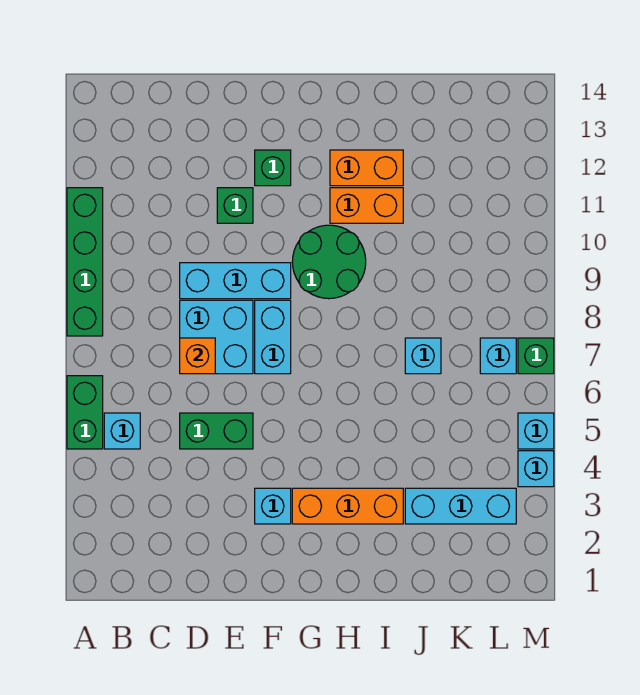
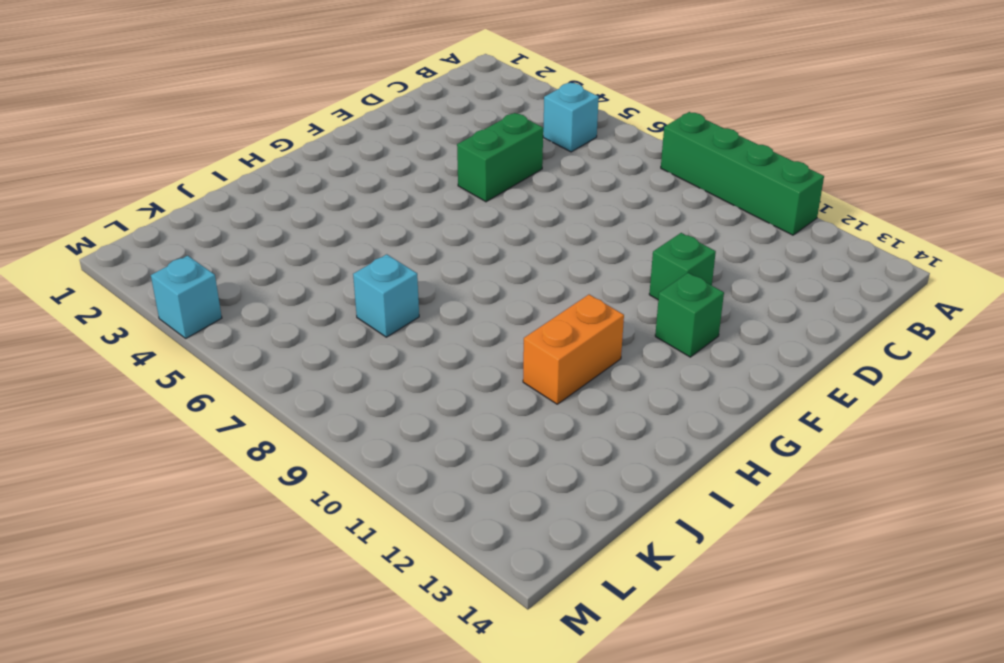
none -> green 1x2 brick [67,376,103,449]
none -> cyan 2x2 brick [180,300,253,374]
none -> cyan 1x3 brick [180,263,291,299]

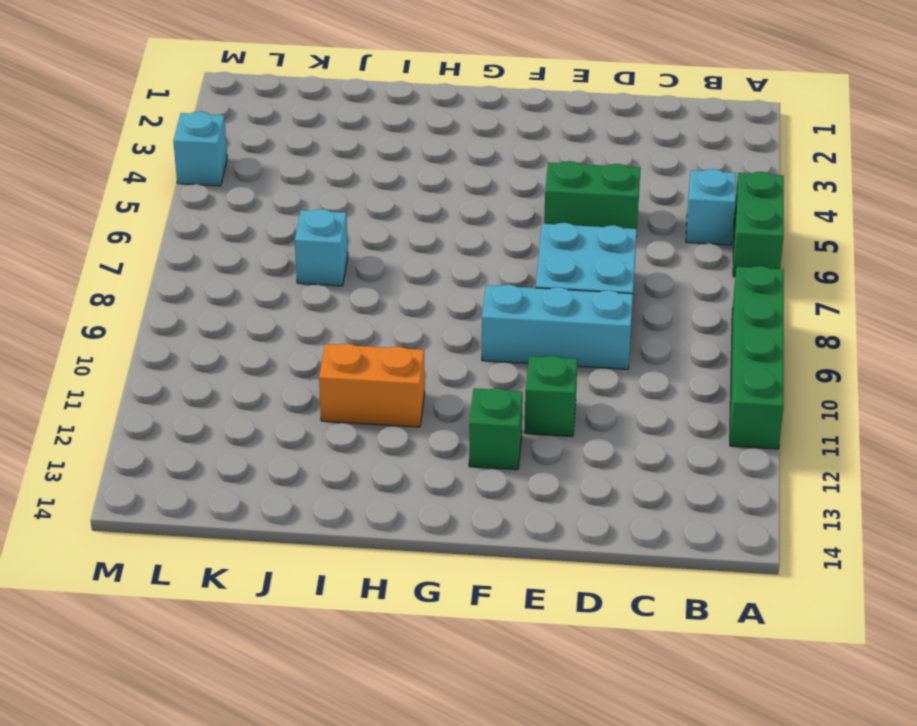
none -> cyan 1x1 brick [255,488,291,524]
none -> cyan 1x2 brick [255,300,291,374]
none -> orange 1x3 brick [292,488,403,524]

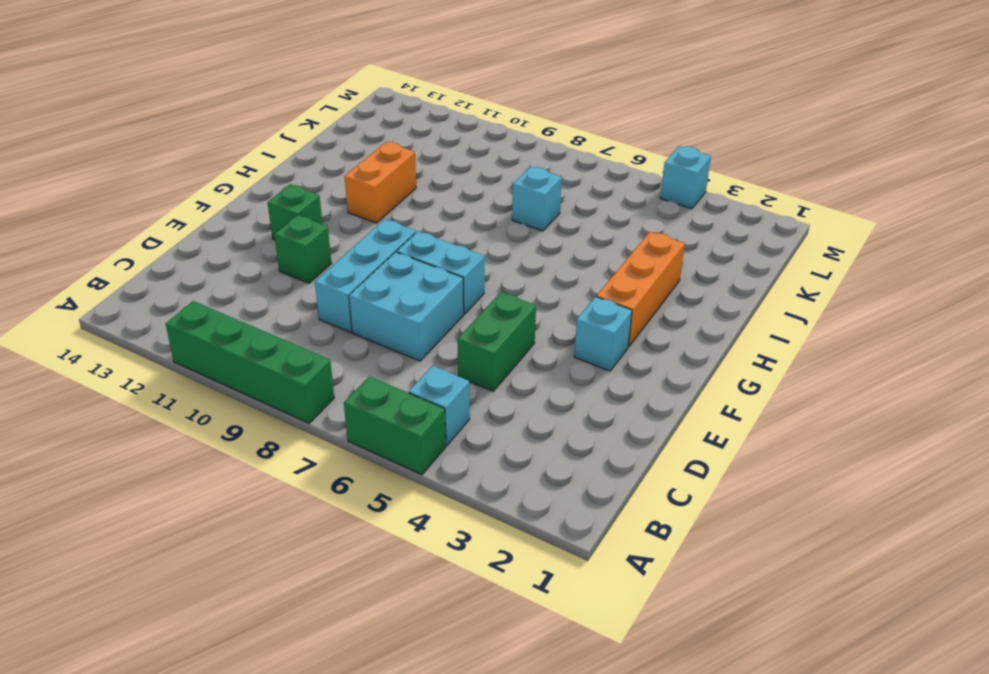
none -> green 2x2 round brick [292,225,366,299]
none -> orange 1x2 brick [330,150,403,186]
none -> cyan 1x3 brick [405,488,516,524]

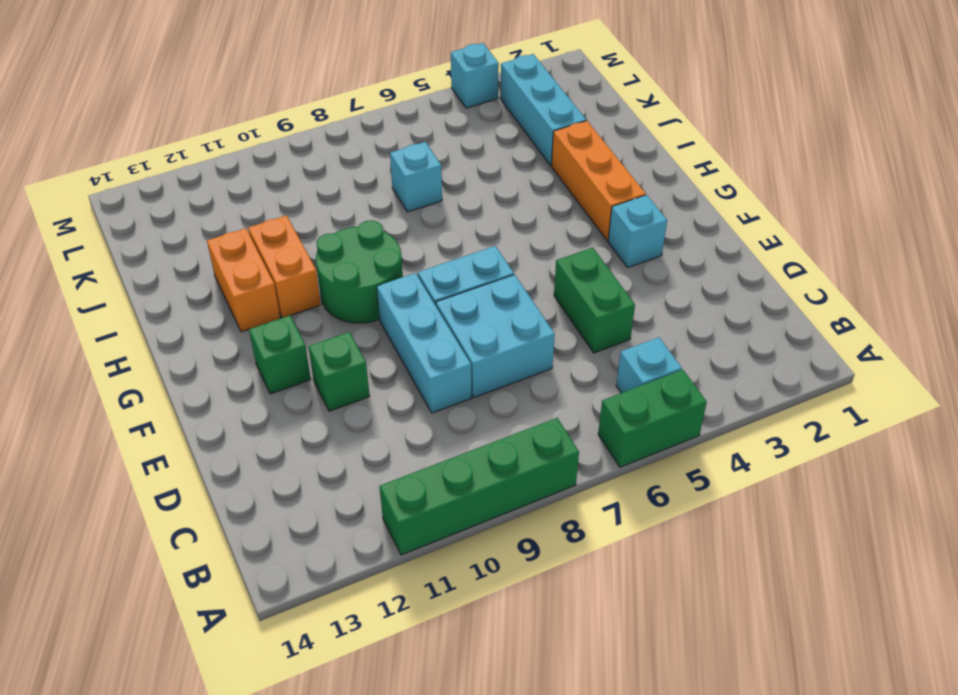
none -> cyan 1x1 brick [480,338,516,374]
none -> cyan 1x1 brick [518,413,554,449]
none -> green 1x1 brick [518,338,554,374]

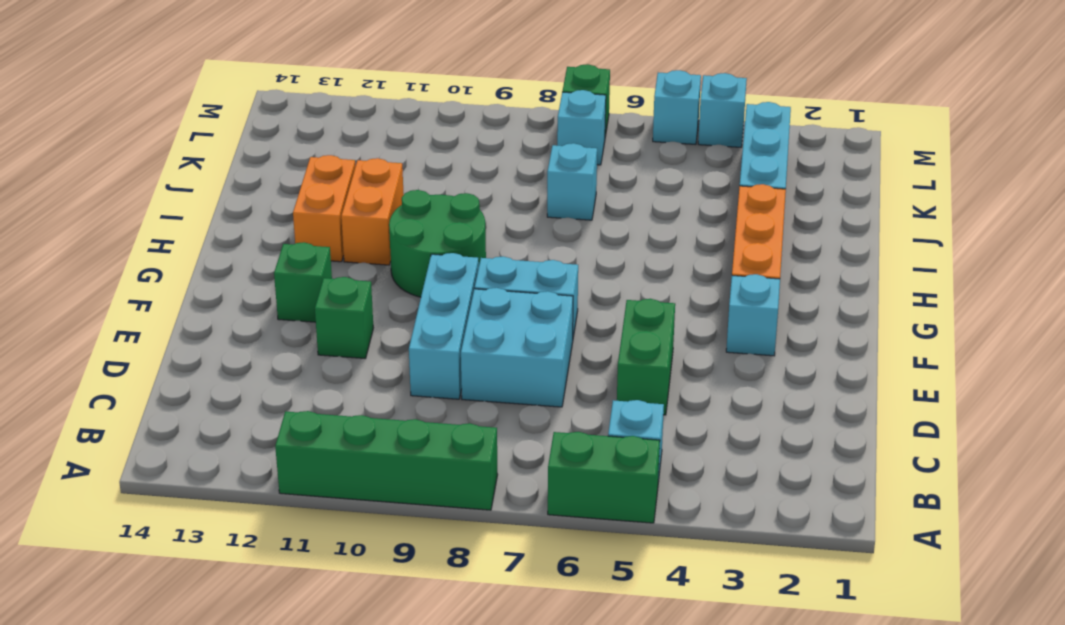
none -> orange 1x1 brick [180,338,215,374]

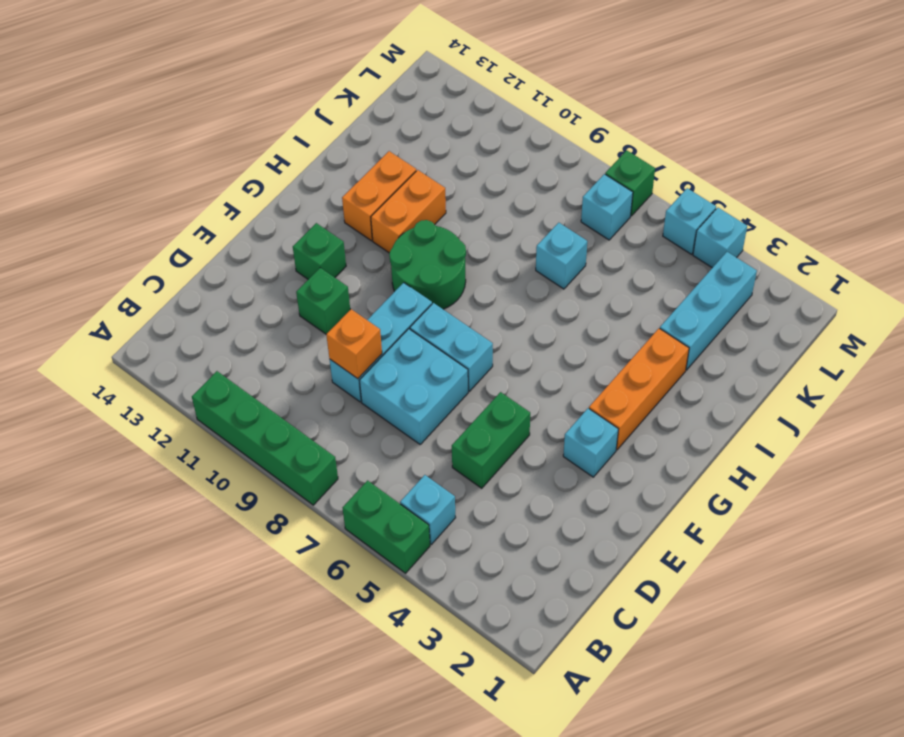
orange 1x1 brick [326,309,382,379] -> orange 1x1 brick moved to [180,338,215,374]

